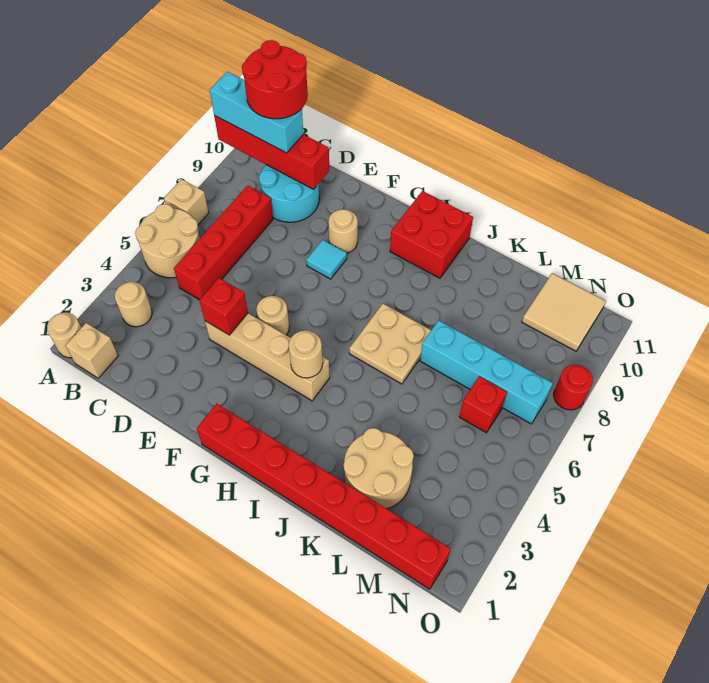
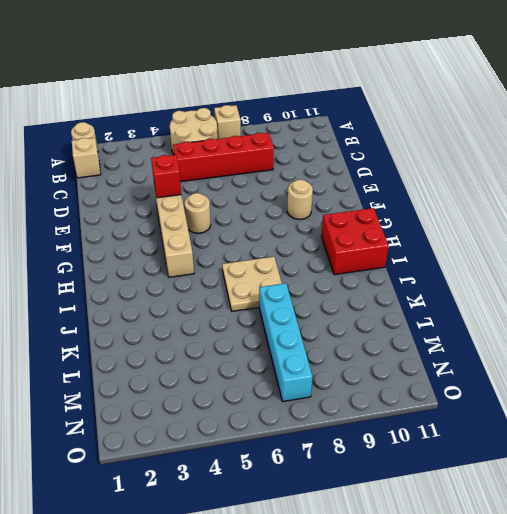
none -> tan 1x1 round brick [115,282,152,327]
none -> cyan 2x2 round brick [259,165,319,222]
none -> cyan 1x1 tile [306,240,347,279]

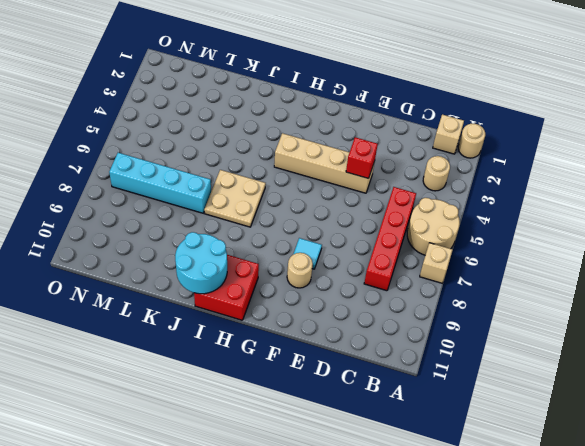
cyan 2x2 round brick [175,232,227,294] -> cyan 2x2 round brick moved to [259,165,319,222]
none -> tan 1x1 round brick [256,296,289,335]
none -> red 1x8 brick [197,404,451,589]
none -> tan 2x2 round brick [344,428,414,509]

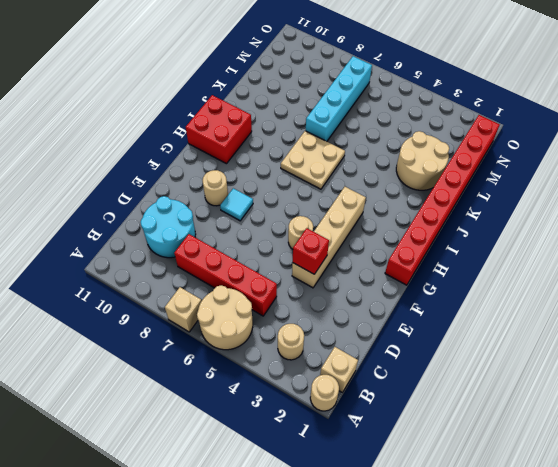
none -> red 1x1 brick [459,376,507,433]
none -> tan 2x2 tile [522,273,606,351]
none -> red 1x1 round brick [554,364,593,410]

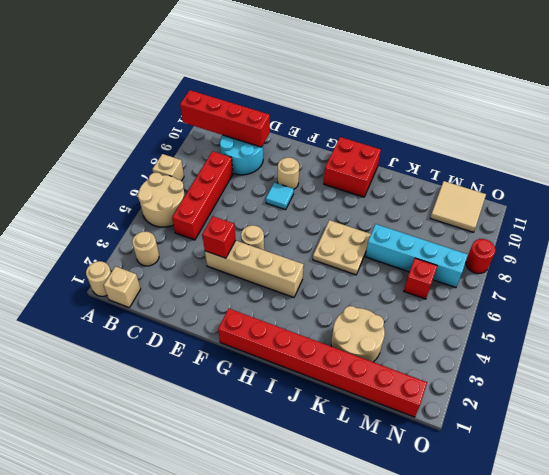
none -> tan 1x1 round brick [289,330,323,378]
none -> cyan 1x3 brick [210,72,303,153]
none -> red 2x2 round brick [242,40,308,119]

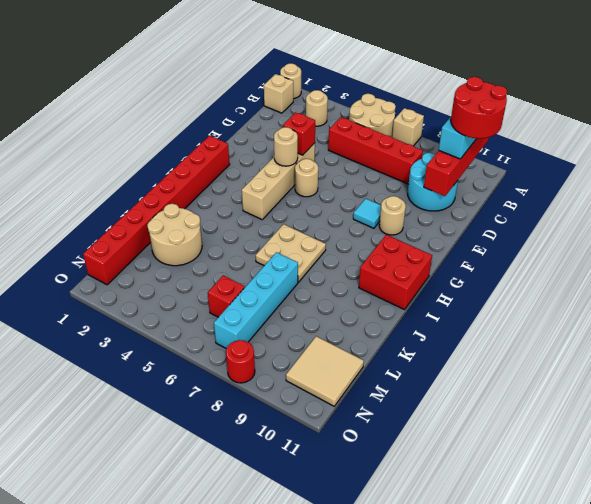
tan 1x1 round brick [274,127,298,166] -> tan 1x1 round brick moved to [289,330,323,378]

